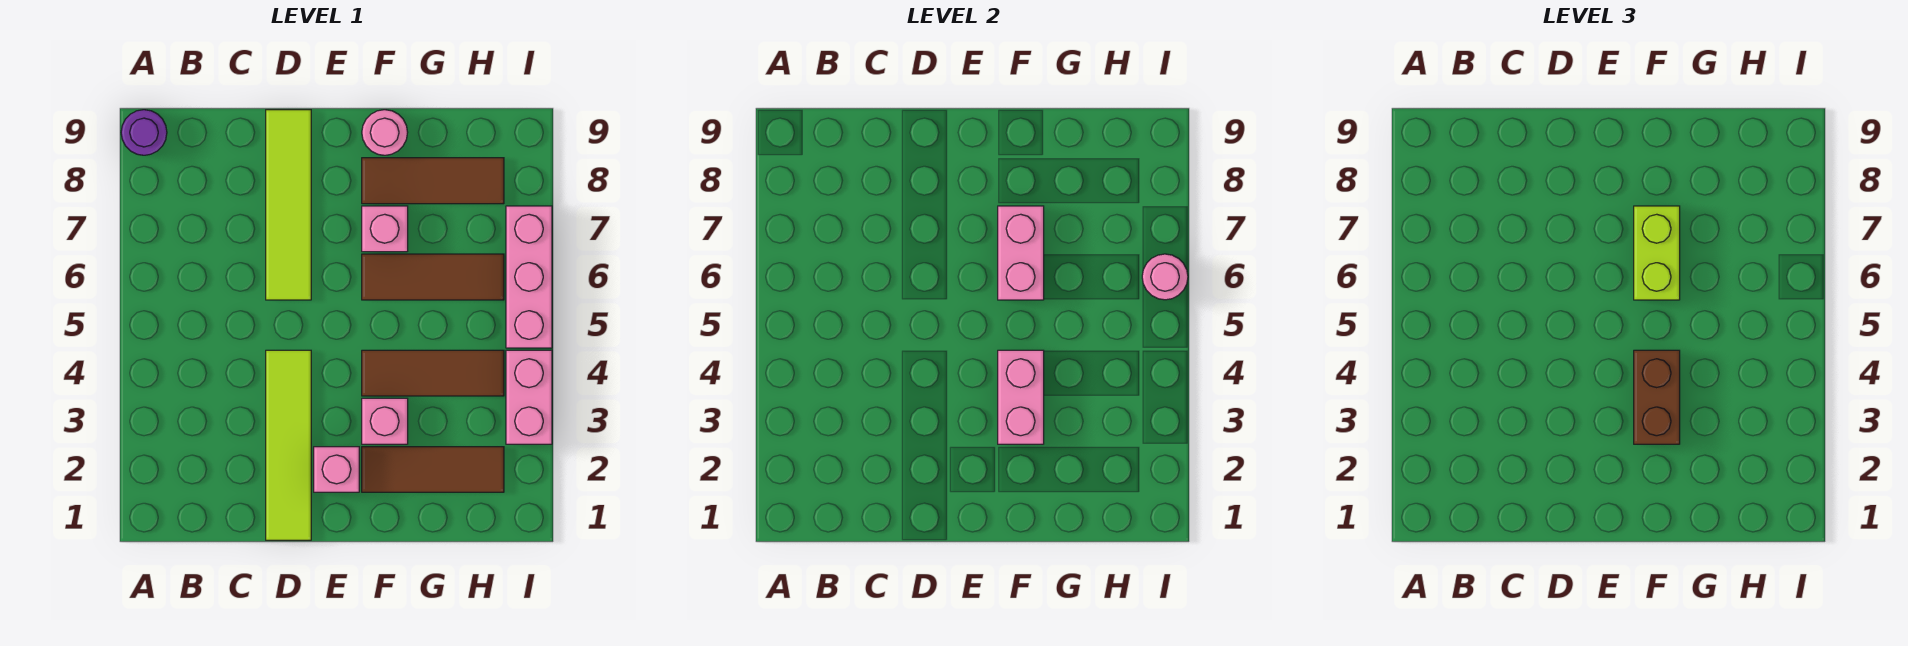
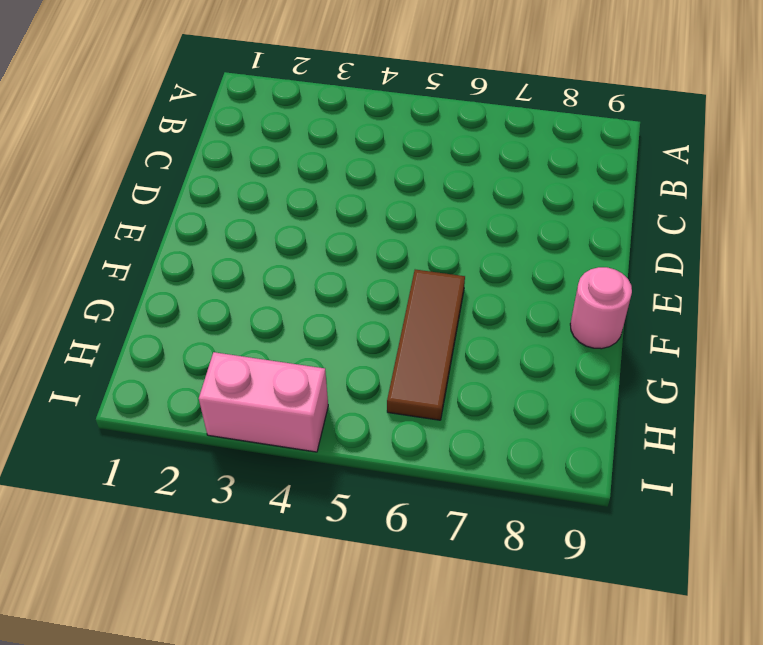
none -> purple 1x1 round brick [121,110,167,155]
none -> lime 1x4 tile [266,350,311,540]
none -> lime 1x4 tile [266,110,311,300]

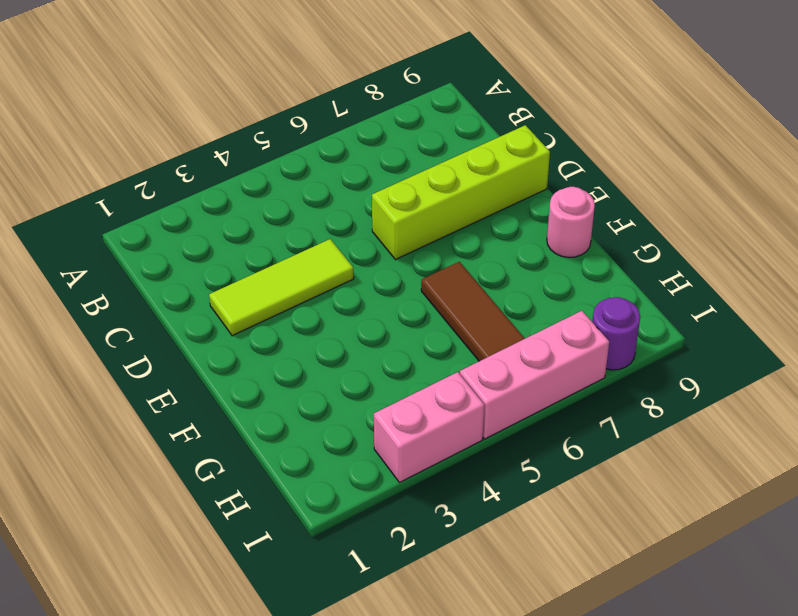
lime 1x3 tile [209,239,354,336] -> lime 1x4 tile [266,350,311,540]
lime 1x4 brick [372,125,550,260] -> lime 1x4 tile [266,110,311,300]
purple 1x1 round brick [592,297,640,370] -> purple 1x1 round brick moved to [121,110,167,155]
none -> pink 1x1 brick [314,447,359,492]
none -> brown 1x3 tile [362,447,504,492]
none -> pink 1x1 brick [362,398,408,444]

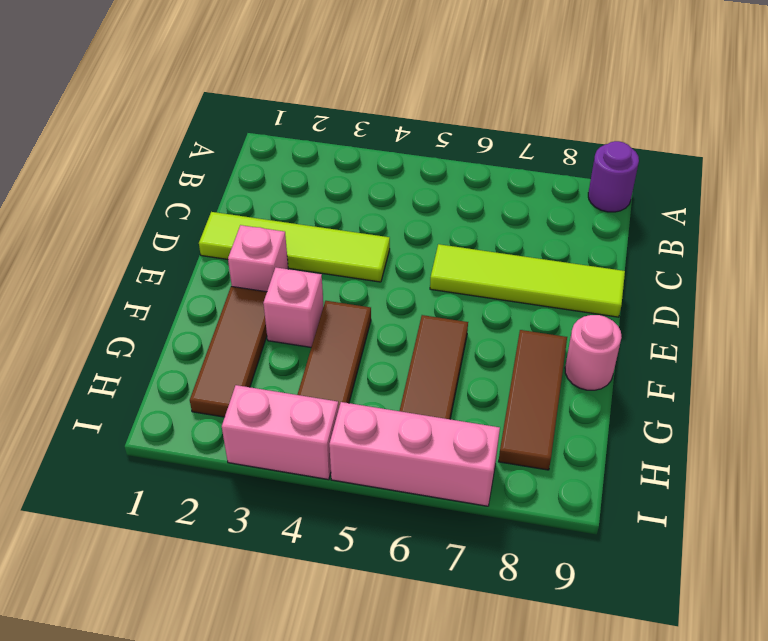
none -> pink 1x1 brick [362,206,408,252]
none -> pink 1x2 brick [998,350,1044,444]
none -> pink 1x2 brick [998,206,1044,300]

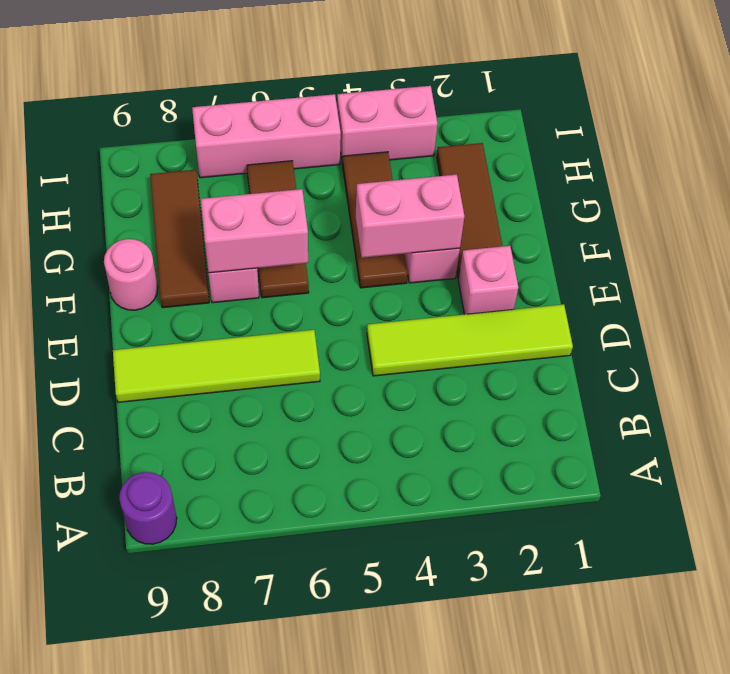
none -> pink 1x1 round brick [1142,254,1188,300]
none -> brown 1x2 brick [1634,350,1680,444]
none -> lime 1x2 brick [1634,206,1680,300]

